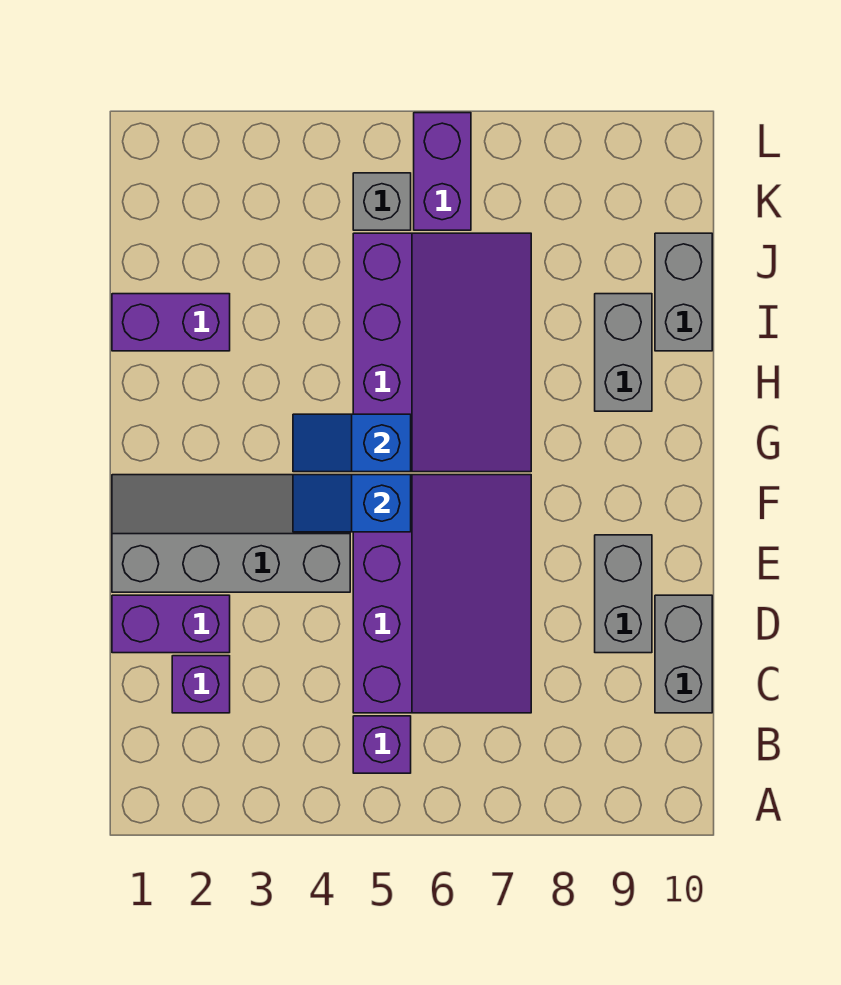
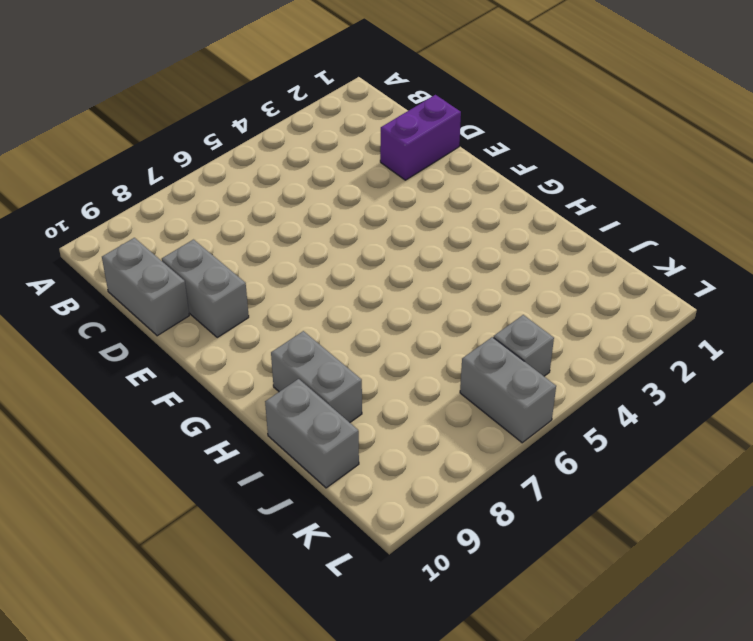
grey 1x2 brick [460,337,556,443] -> purple 1x2 brick [414,113,471,230]
none -> purple 1x1 brick [353,716,411,773]
none -> purple 1x1 brick [172,656,230,713]
none -> purple 3x4 slope [353,475,531,713]

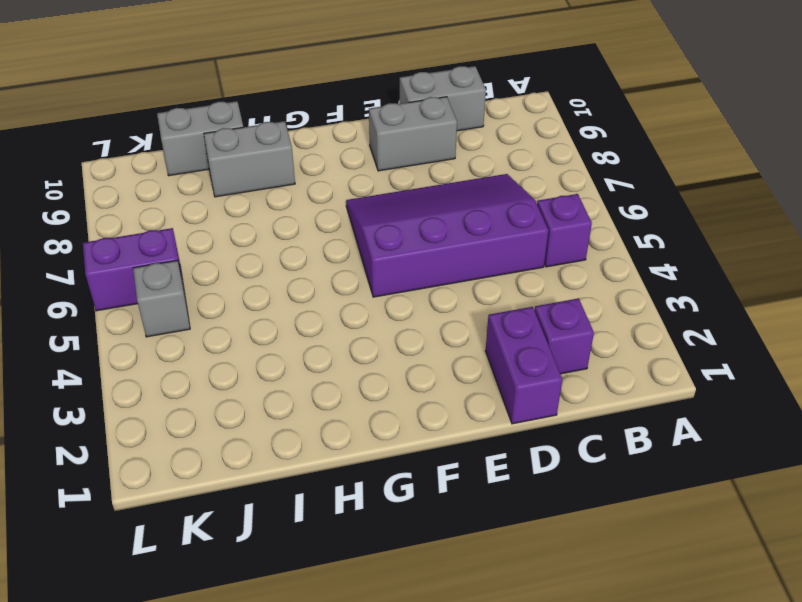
none -> grey 2x4 slope [112,475,350,592]
none -> purple 3x4 slope [353,233,531,472]
none -> purple 1x2 brick [112,294,230,351]

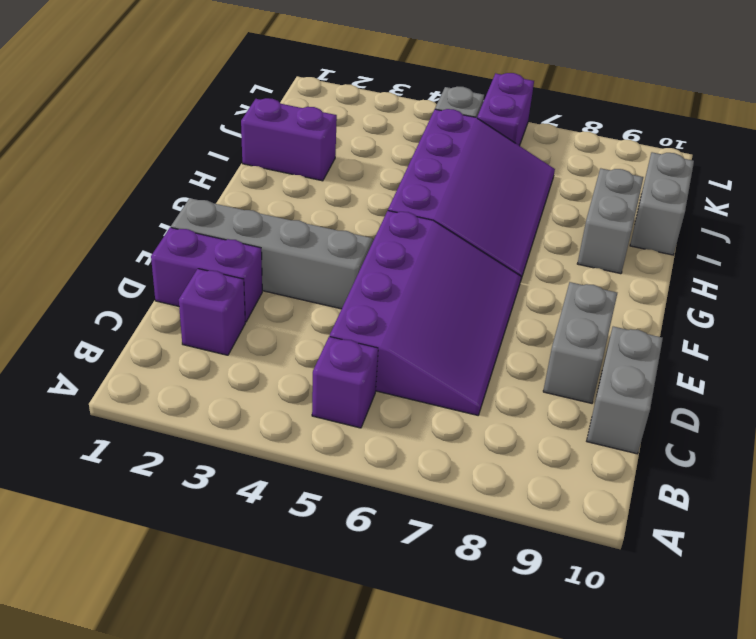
none -> blue 1x2 slope [293,475,411,532]
none -> blue 1x2 slope [293,414,411,472]

